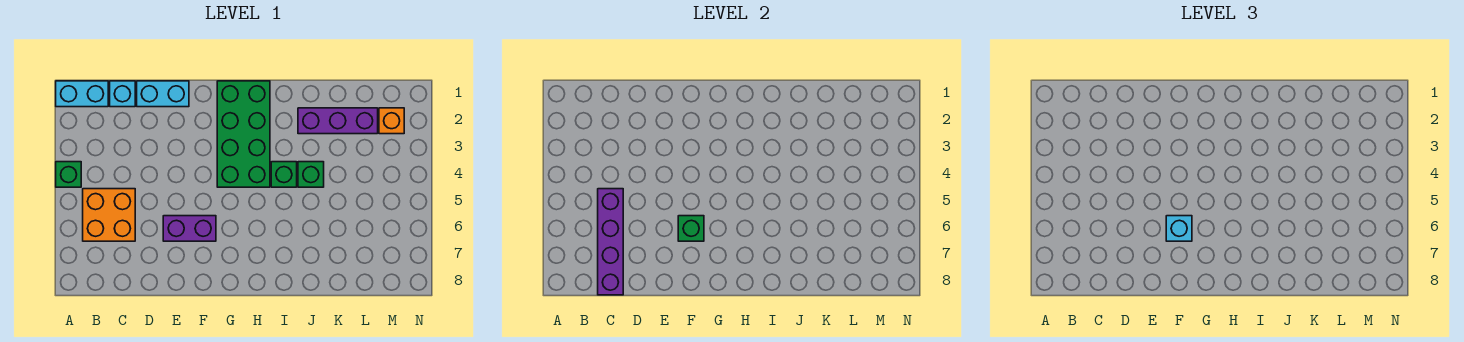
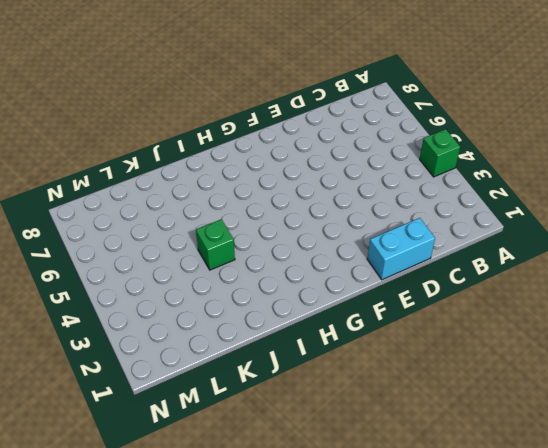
none -> cyan 1x2 brick [56,81,108,107]
none -> orange 2x2 brick [83,189,135,241]
none -> cyan 1x1 brick [110,81,135,107]

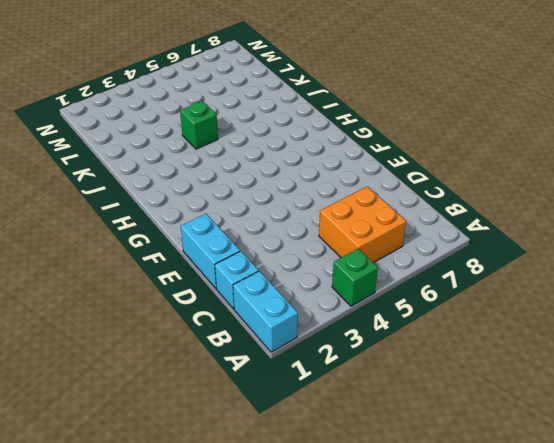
none -> purple 1x2 brick [163,216,216,241]
none -> green 2x4 brick [217,81,270,187]
none -> green 1x1 brick [271,162,297,187]

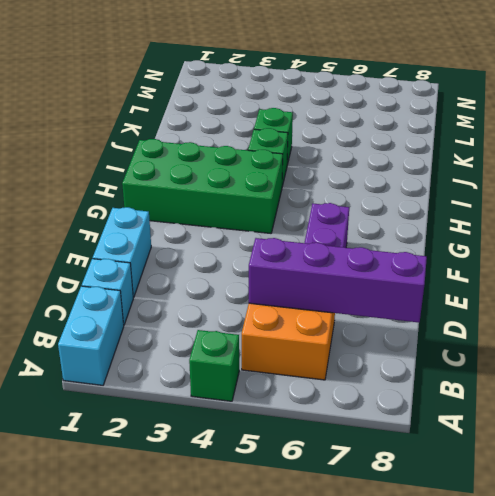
none -> purple 1x3 brick [298,108,378,134]
none -> orange 1x1 brick [379,108,404,134]
none -> green 1x1 brick [678,216,704,241]

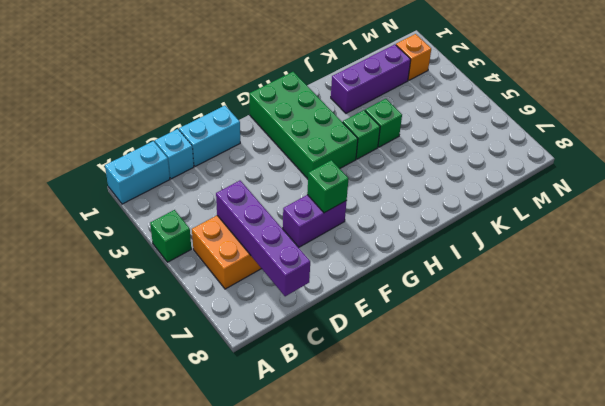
none -> cyan 1x1 brick [1166,216,1192,241]

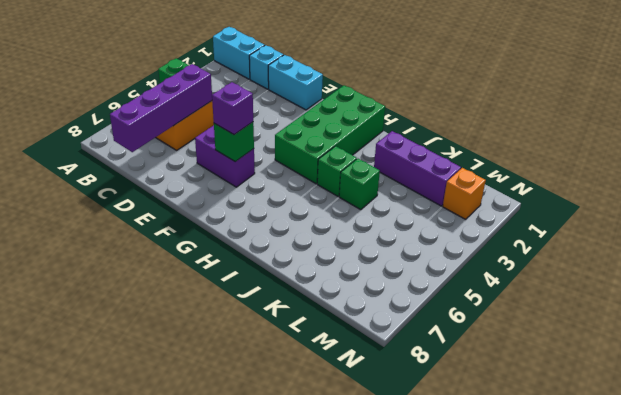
purple 1x1 brick [212,82,253,135] -> cyan 1x1 brick [1166,216,1192,241]

